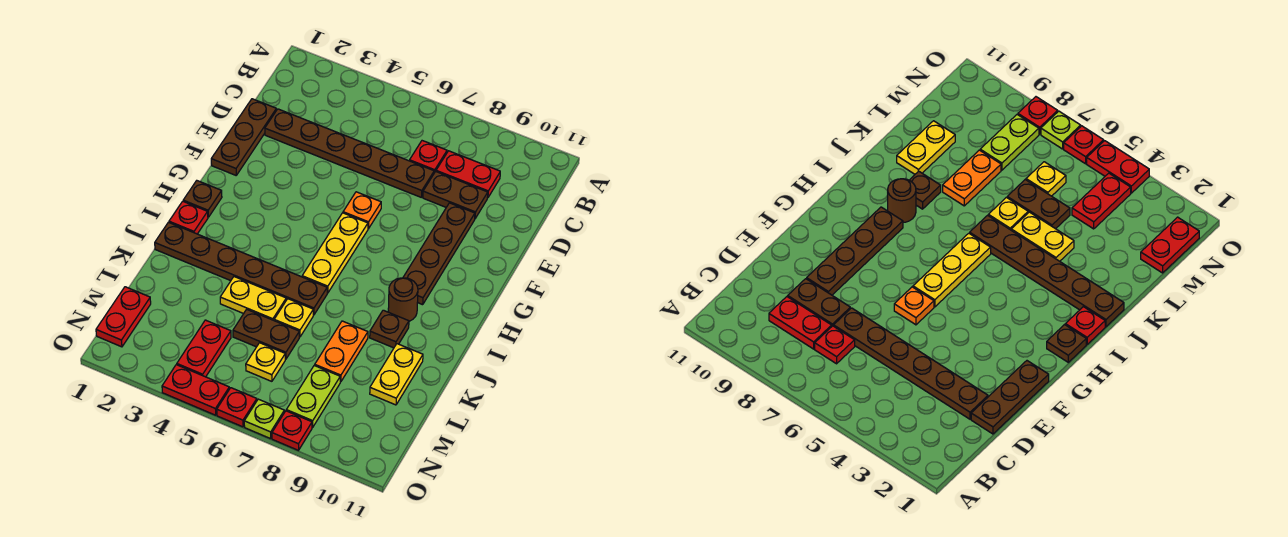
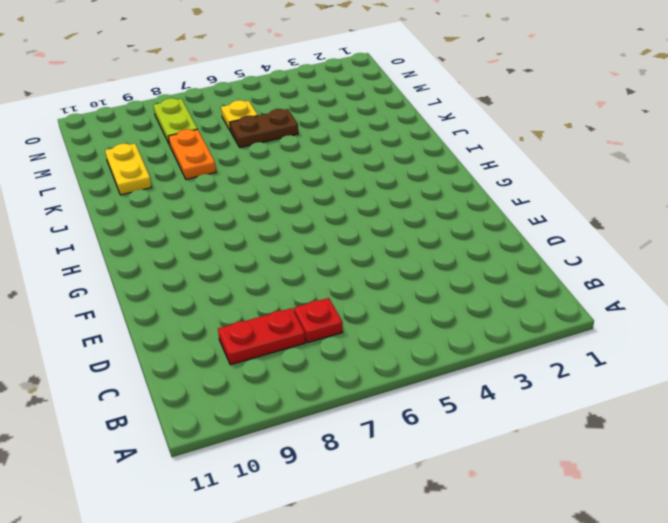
none -> brown 1x3 plate [211,99,276,175]
none -> brown 1x6 plate [265,109,434,198]
none -> brown 1x2 plate [423,172,488,218]

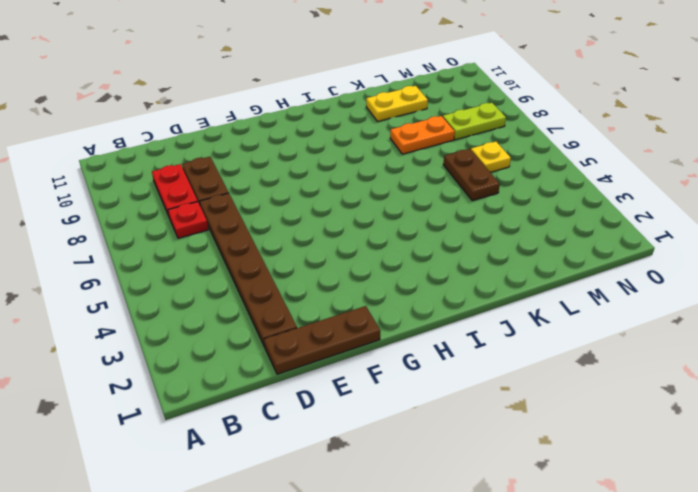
none -> brown 1x4 plate [403,203,475,305]
none -> orange 1x1 plate [343,192,381,229]
none -> yellow 1x3 plate [302,213,368,293]

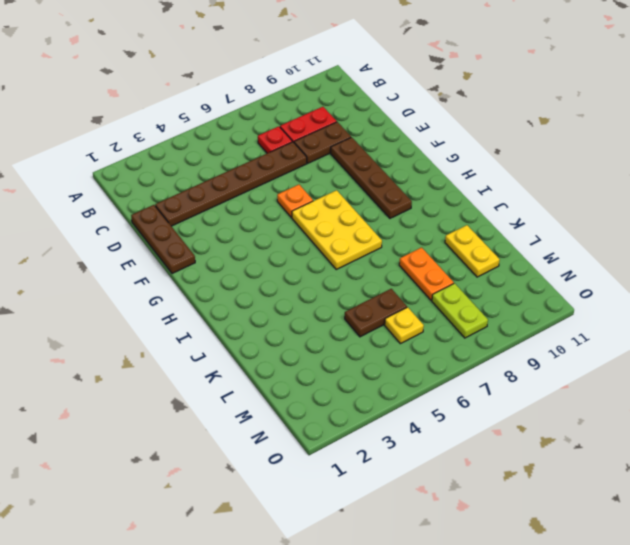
yellow 2x3 plate [292,190,382,269] -> yellow 1x3 plate [302,213,368,293]
none -> brown 1x1 plate [183,181,222,217]
none -> red 1x1 plate [169,201,208,234]
none -> brown 1x1 round brick [388,278,418,321]

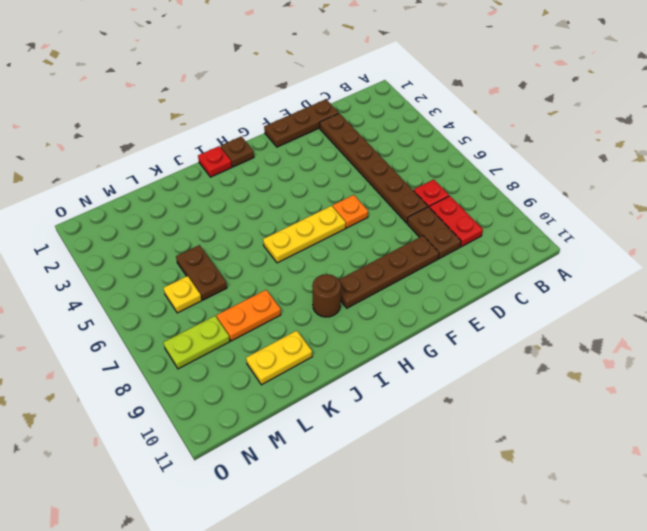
none -> brown 1x6 plate [155,222,327,315]
none -> brown 1x1 plate [370,310,409,348]
none -> yellow 1x2 plate [220,277,286,320]

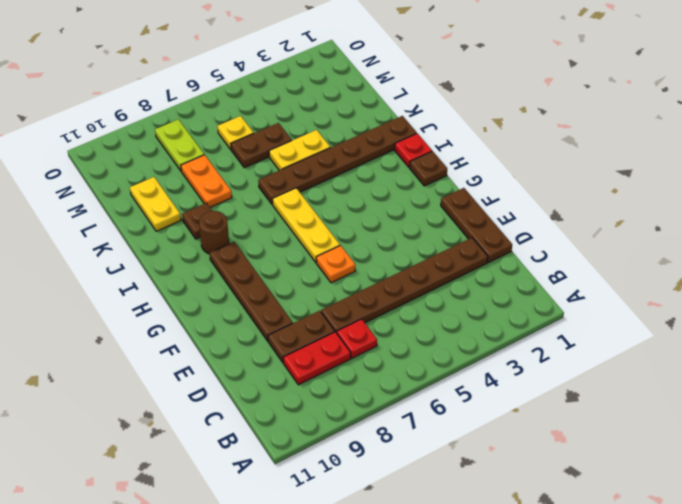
none -> yellow 1x1 plate [274,299,313,337]
none -> red 1x2 plate [96,287,151,347]
none -> red 1x2 plate [177,320,231,377]

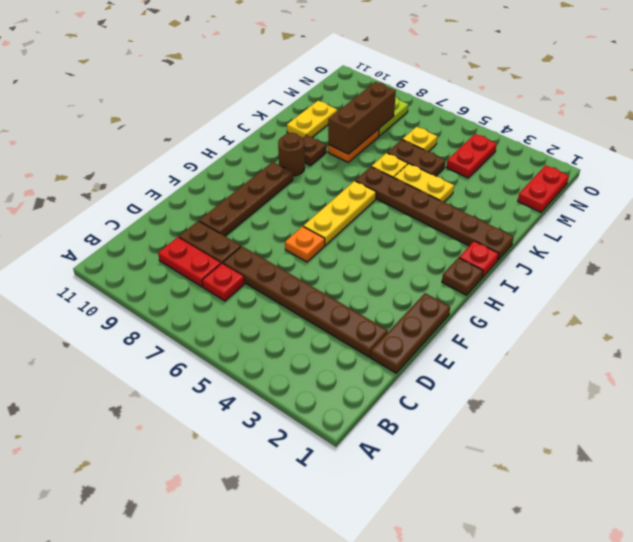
brown 1x3 brick [328,82,396,154] -> none
none -> red 1x2 plate [162,365,229,415]
none -> red 1x1 plate [217,388,257,427]
none -> lime 1x1 plate [244,399,284,439]

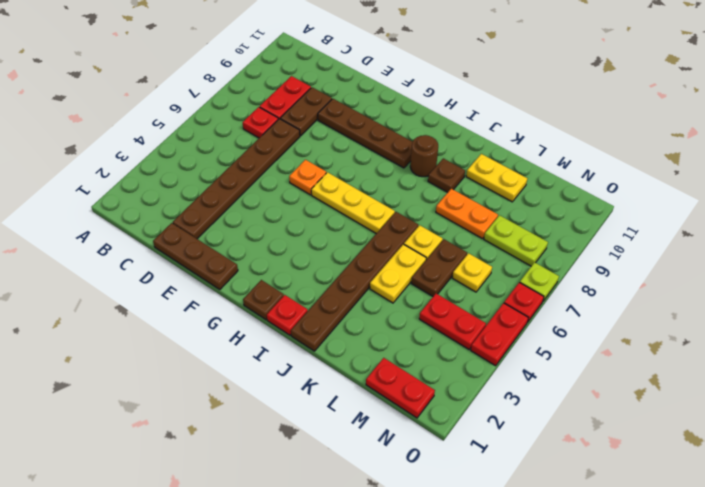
none -> red 1x1 plate [272,411,312,450]

